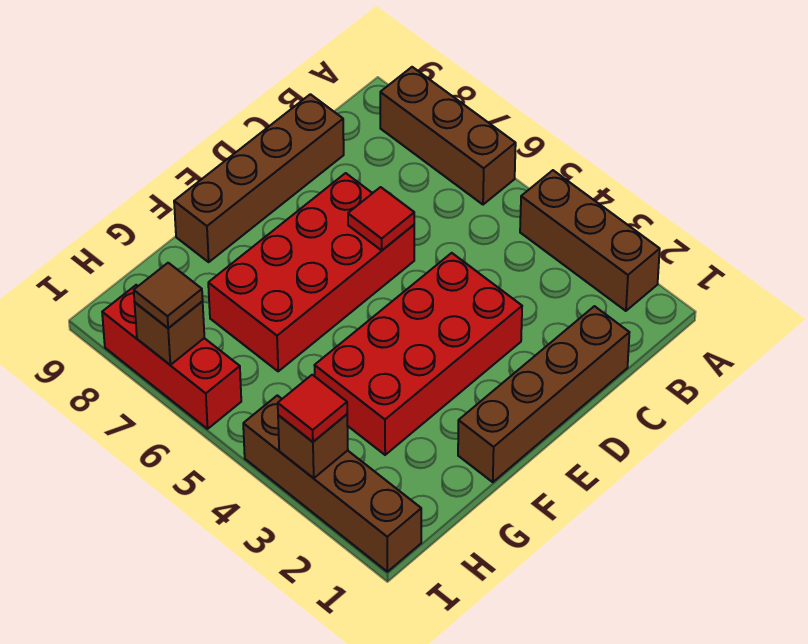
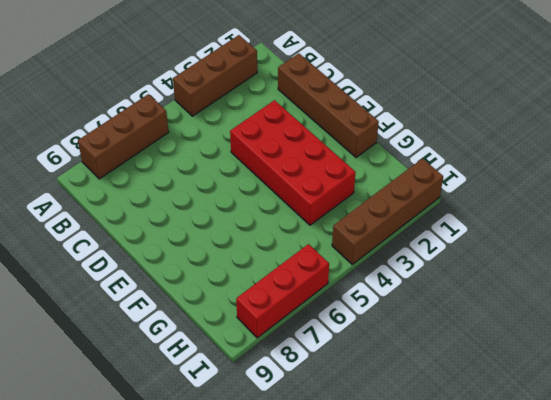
none -> brown 1x4 brick [174,94,344,262]
none -> red 2x4 brick [208,173,414,371]
none -> red 1x1 tile [348,187,414,250]

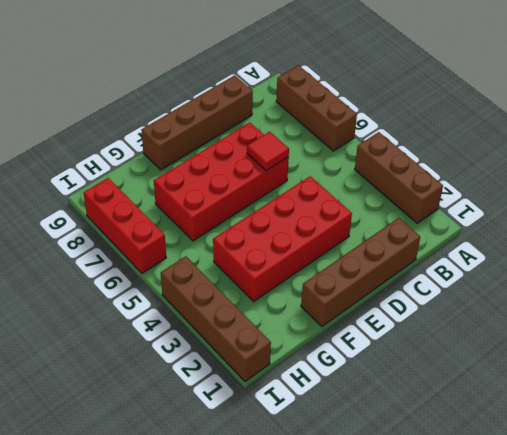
none -> brown 1x1 brick [278,414,348,478]
none -> brown 1x1 brick [135,301,204,365]
none -> red 1x1 tile [278,375,347,442]

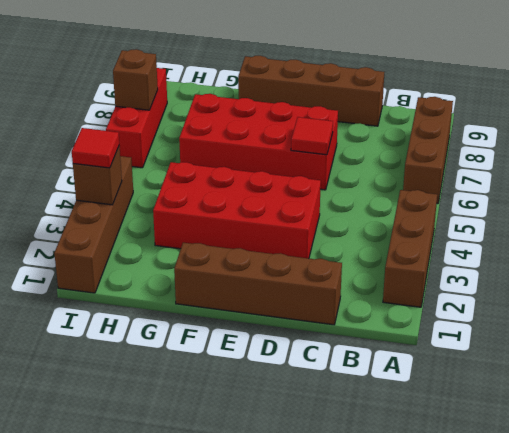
none -> brown 1x1 tile [134,263,203,328]

